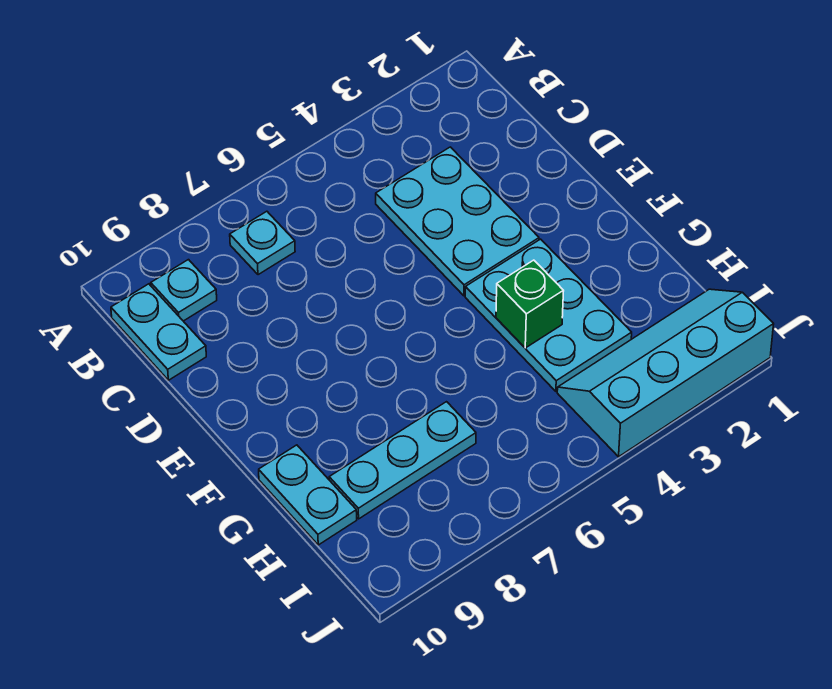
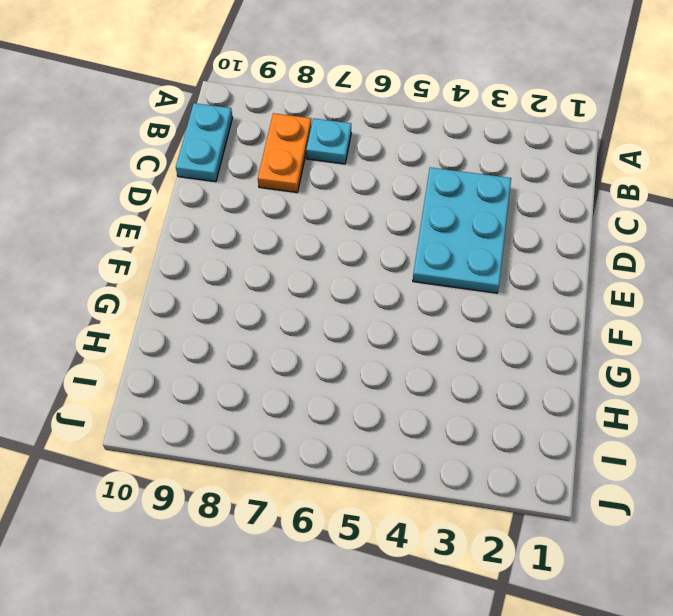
orange 1x2 plate [258,113,311,192] -> none
none -> cyan 1x1 plate [151,260,217,321]
none -> cyan 2x3 plate [465,239,632,391]

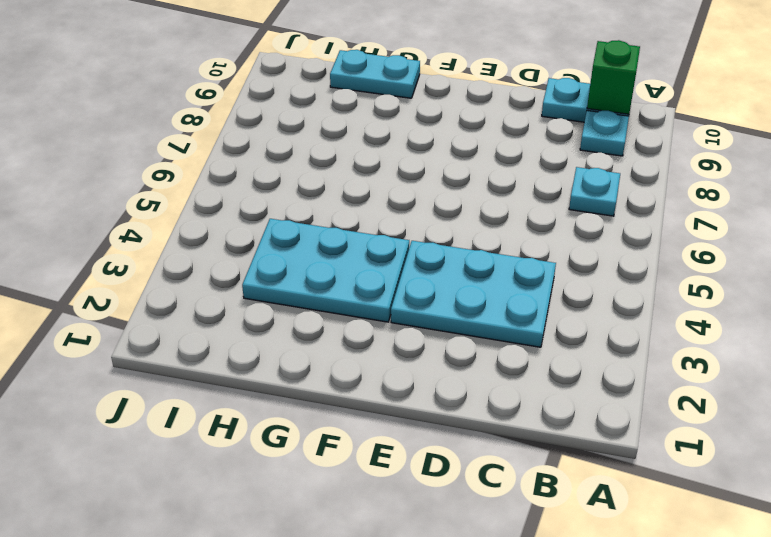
green 1x1 brick [587,40,640,114] -> green 1x1 brick moved to [496,260,563,348]
none -> cyan 1x3 plate [329,402,476,519]
none -> cyan 2x4 slope [557,289,774,457]

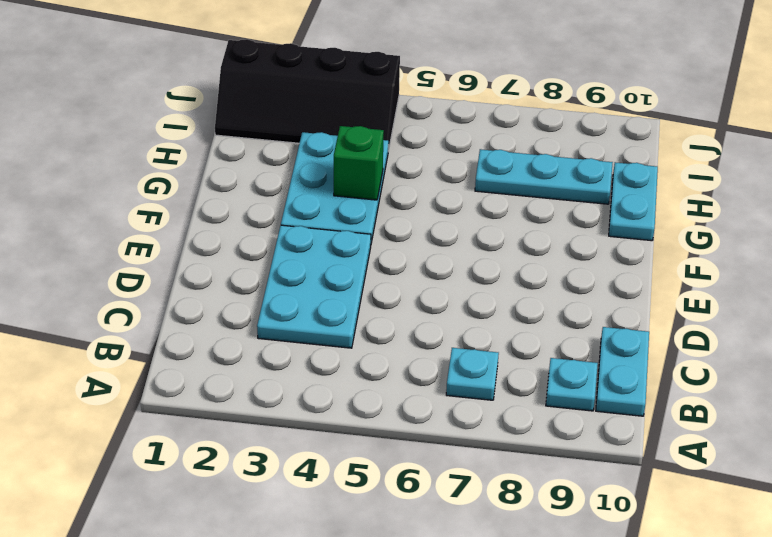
black 2x4 slope [215,39,400,151] -> cyan 2x4 slope [557,289,774,457]

